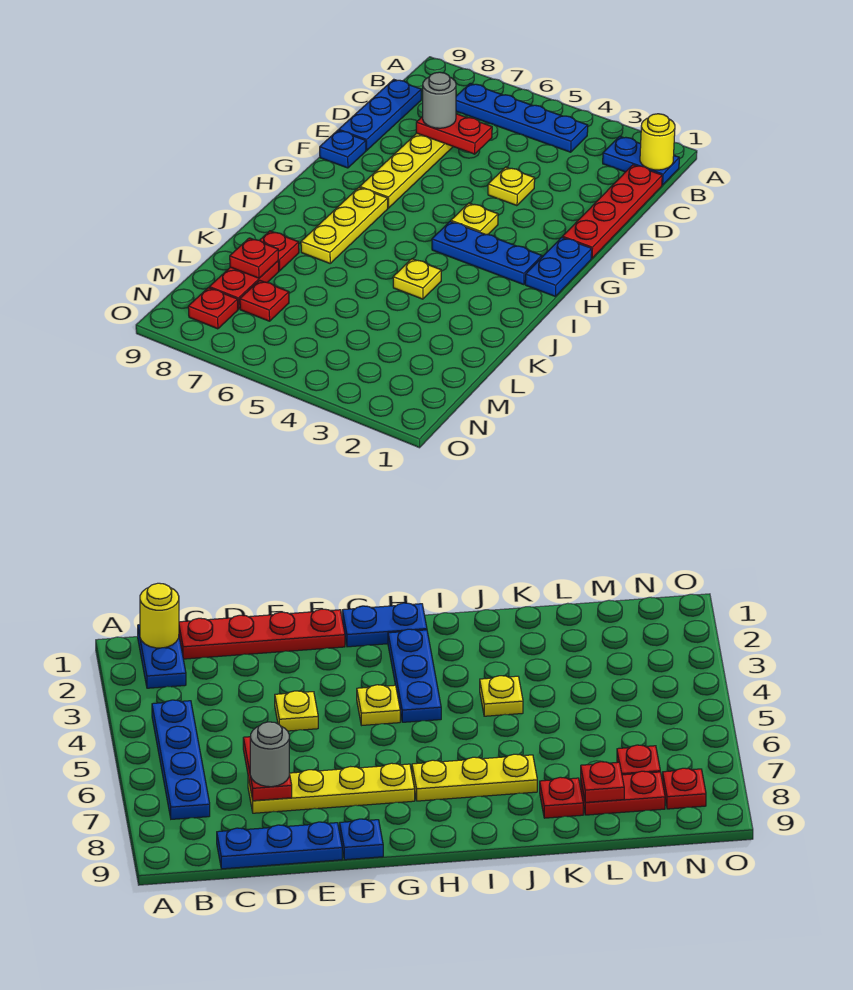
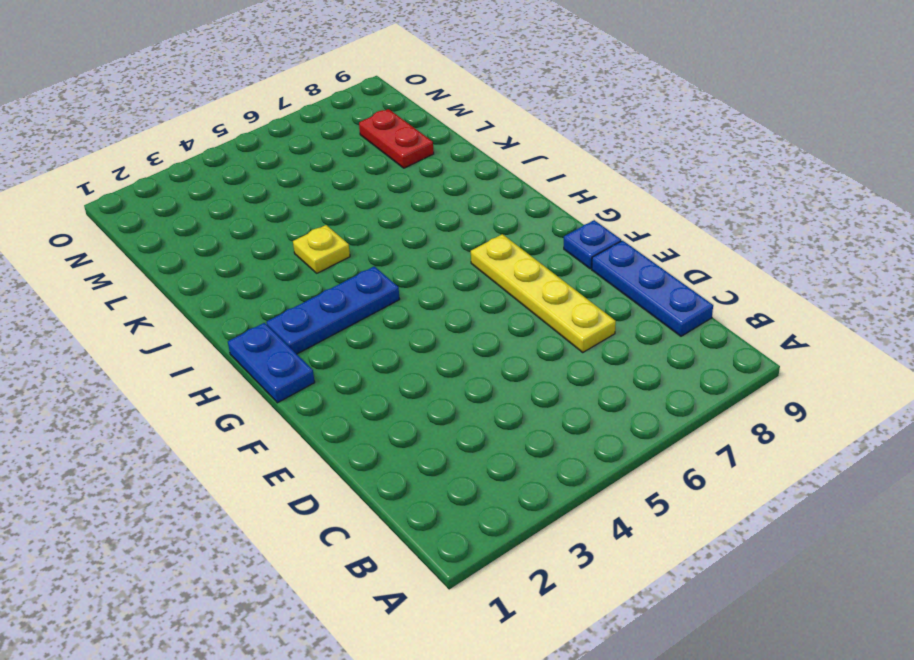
none -> blue 1x2 plate [603,136,679,185]
none -> blue 1x4 plate [456,83,588,152]
none -> red 1x4 plate [563,165,662,258]

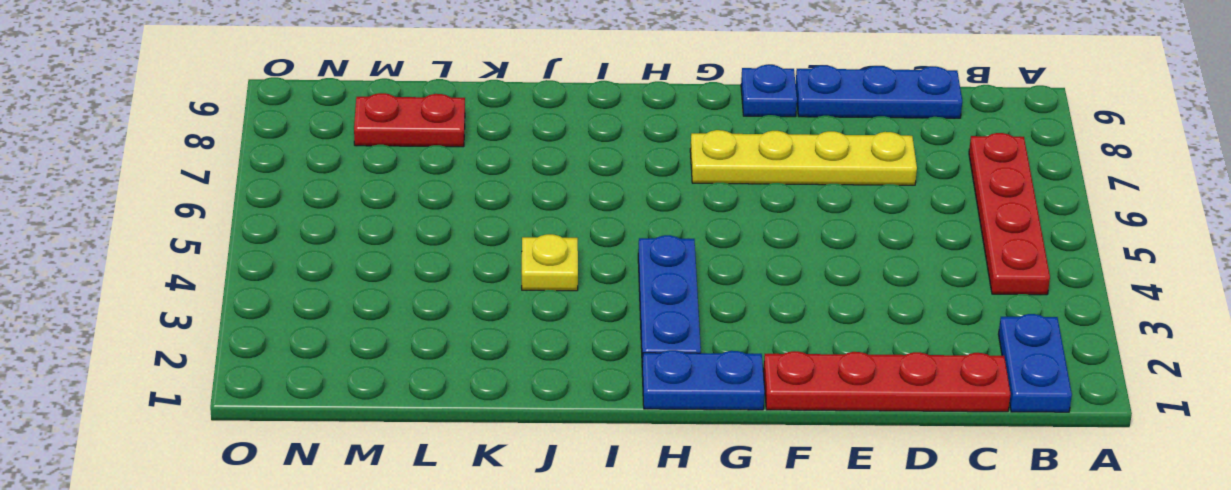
red 1x4 plate [969,133,1050,295] -> blue 1x4 plate [456,83,588,152]
none -> yellow 1x1 plate [488,167,535,206]
none -> yellow 1x1 plate [451,203,498,235]
none -> yellow 1x3 plate [301,188,388,263]

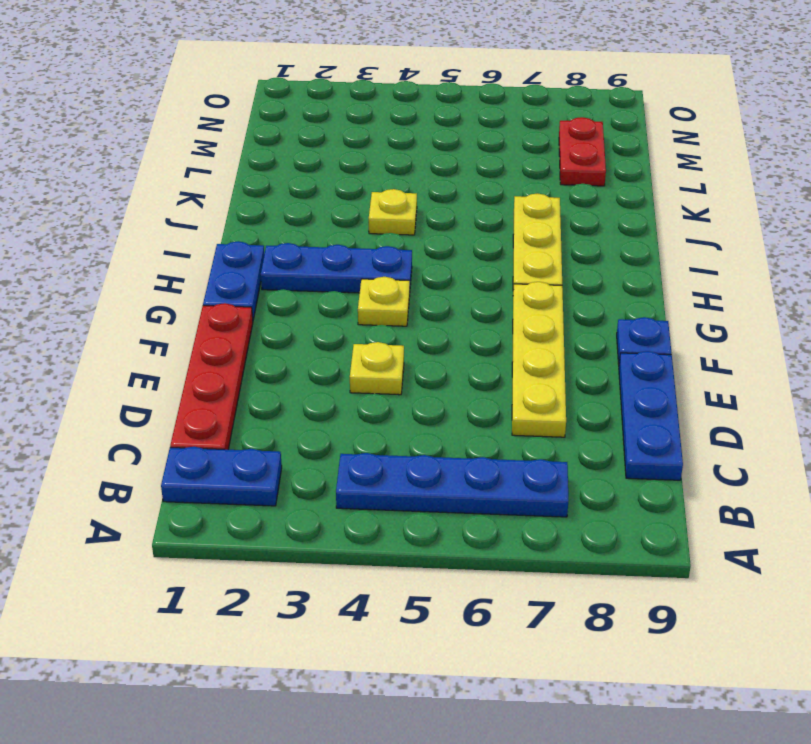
none -> red 1x1 plate [260,231,299,271]
none -> red 1x1 plate [240,280,289,321]
none -> red 1x1 plate [188,288,238,329]

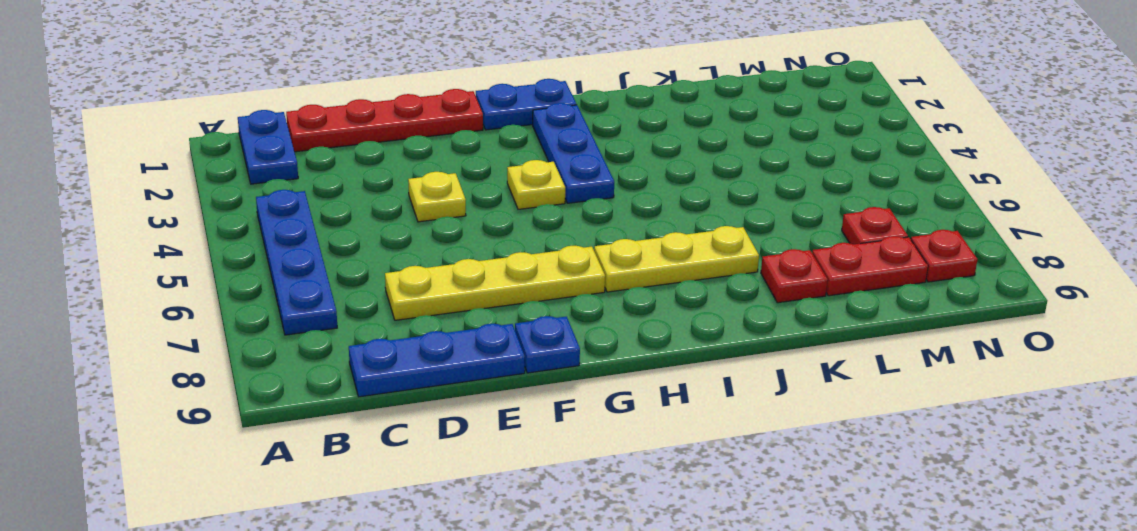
none -> yellow 1x1 plate [393,259,441,299]
none -> yellow 1x1 round brick [640,114,675,170]
none -> red 1x2 plate [416,114,492,154]

